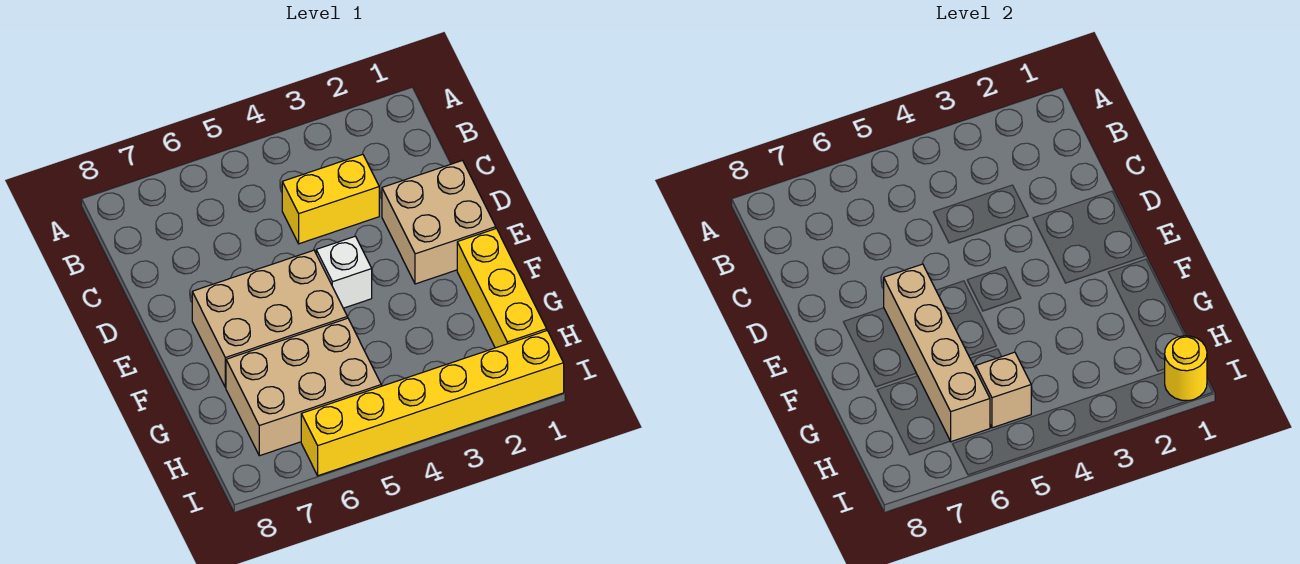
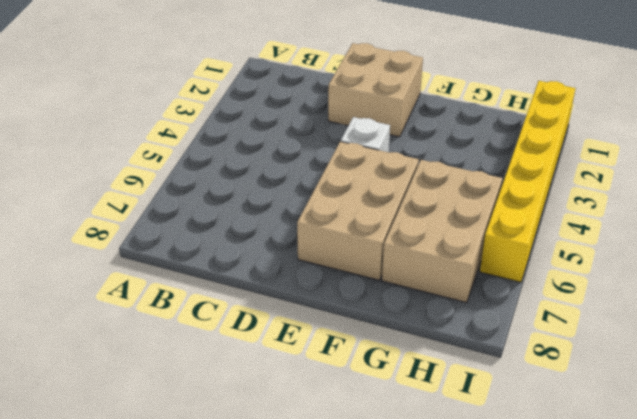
none -> yellow 1x2 brick [282,154,379,244]
none -> yellow 1x3 brick [457,228,547,348]

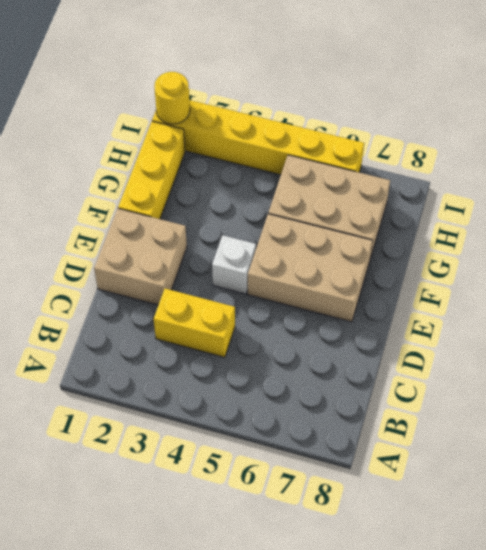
none -> tan 1x4 brick [884,264,990,442]
none -> tan 1x1 brick [976,352,1031,428]

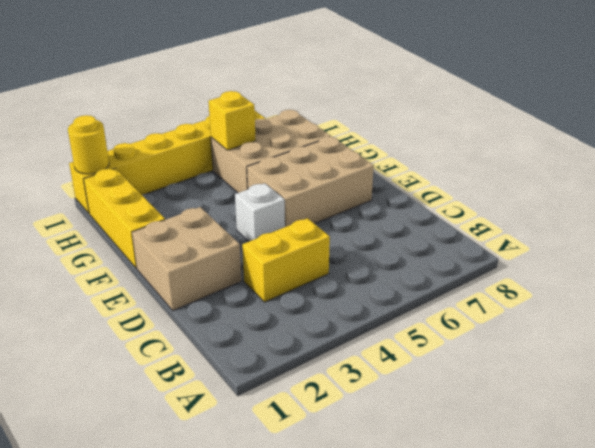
yellow 1x1 brick [208,91,256,150] -> tan 1x1 brick [976,352,1031,428]
none -> tan 1x4 brick [884,264,990,442]

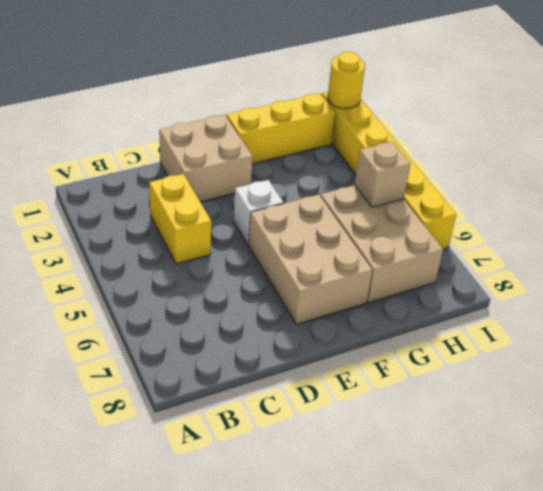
none -> tan 1x4 brick [884,264,990,442]

